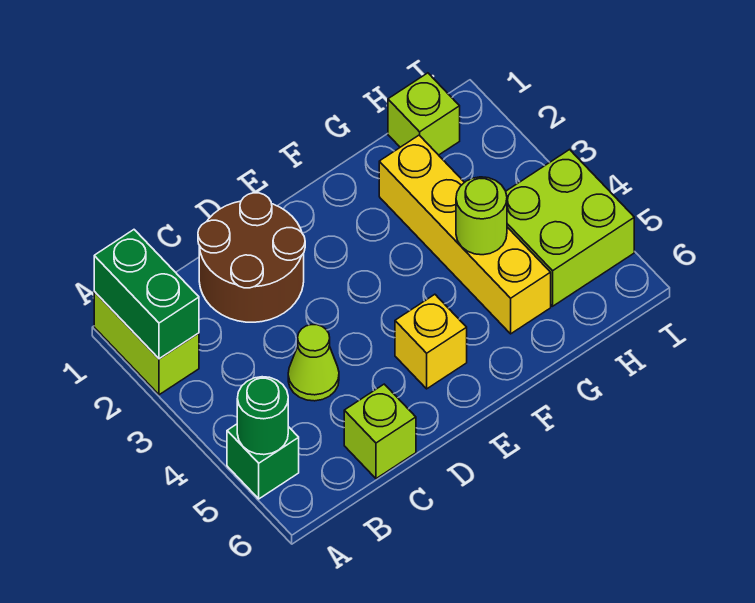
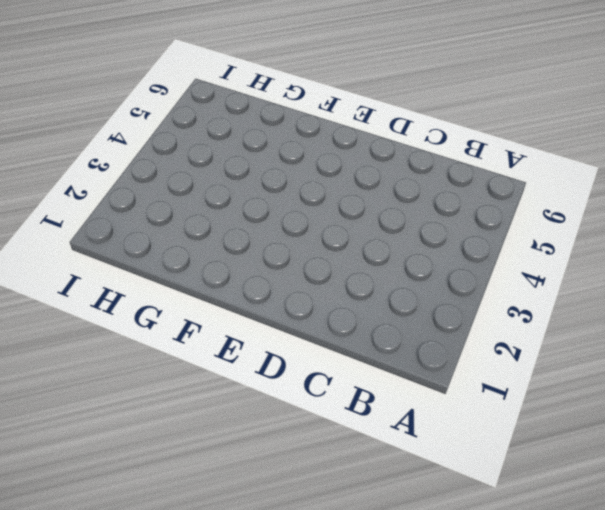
none -> lime 1x2 brick [94,292,199,395]
none -> green 1x1 brick [227,424,299,499]
none -> brown 2x2 round brick [198,193,305,322]

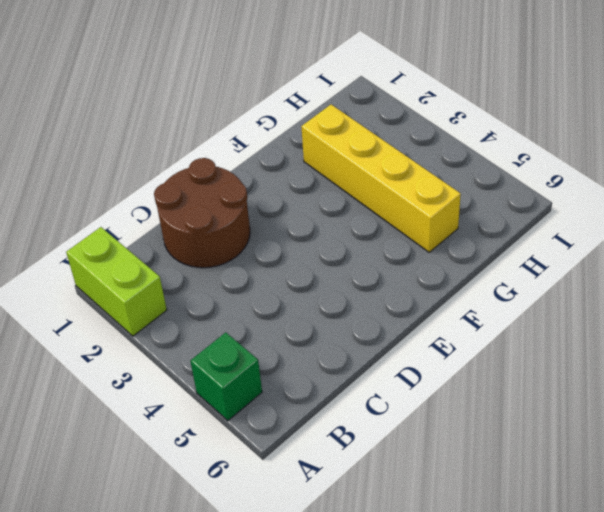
none -> lime 1x1 cone [288,325,339,401]
none -> lime 1x1 brick [344,384,416,479]
none -> yellow 1x1 brick [395,294,467,389]

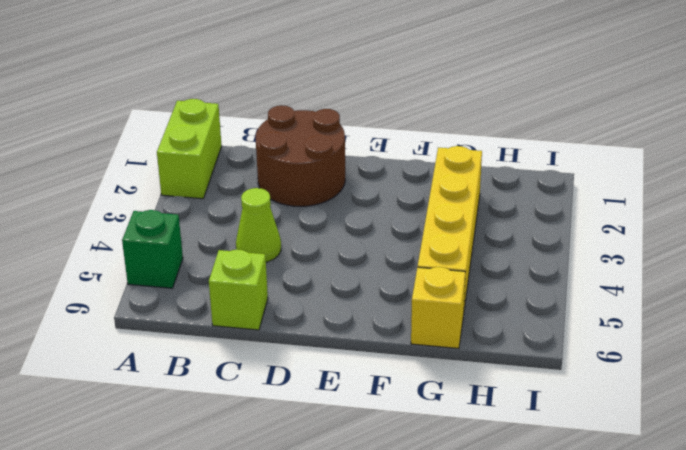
yellow 1x1 brick [411,267,466,349] -> yellow 1x1 brick moved to [395,294,467,389]
none -> lime 1x1 brick [388,73,460,155]
none -> lime 2x2 brick [506,150,634,306]
none -> green 1x2 brick [94,230,199,359]

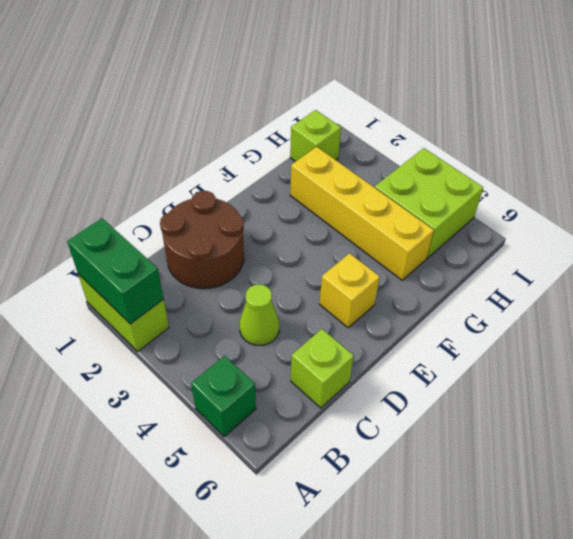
none -> green 1x1 round brick [237,377,288,455]
none -> lime 1x1 round brick [456,177,507,255]

